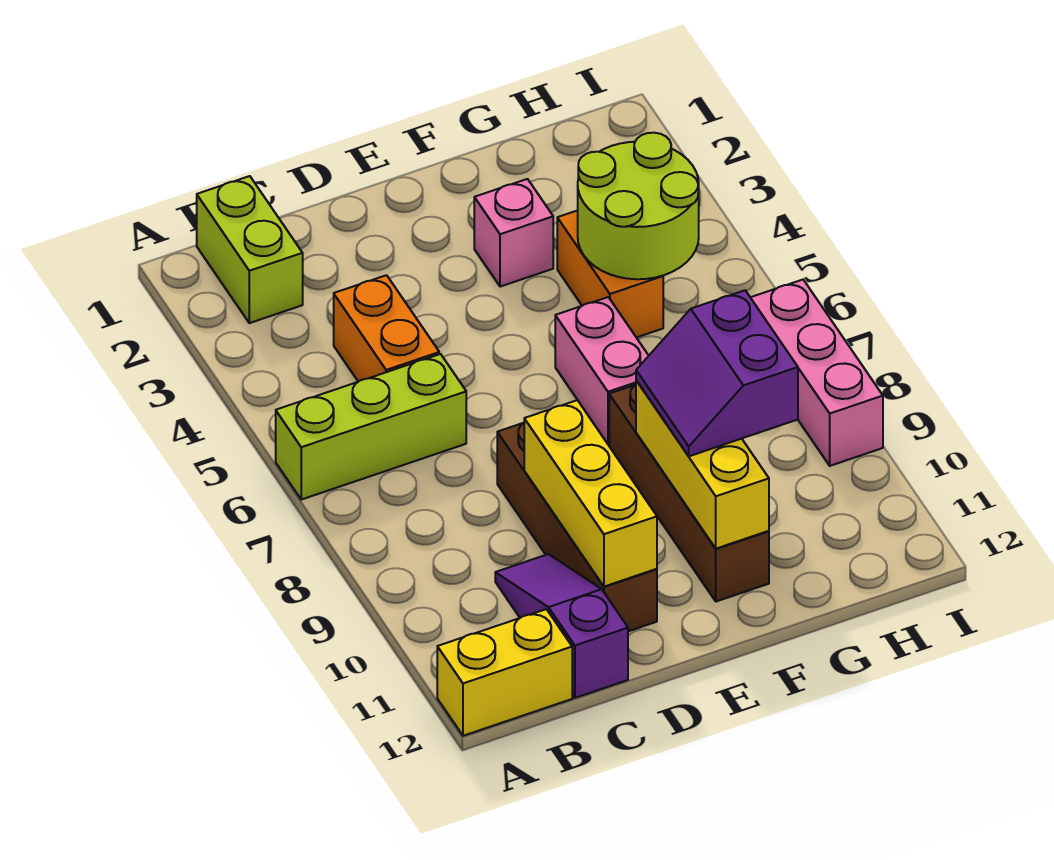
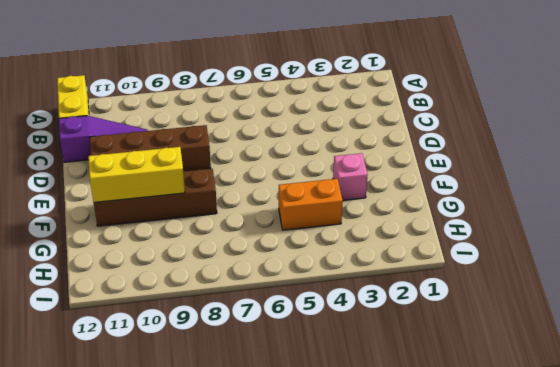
none -> lime 1x3 brick [276,354,466,500]
none -> lime 1x2 brick [197,176,303,323]
none -> orange 1x2 brick [334,275,439,382]

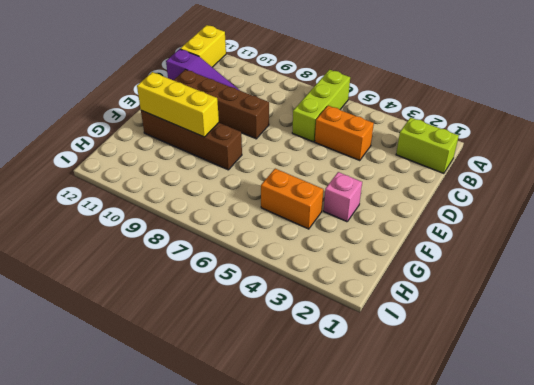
none -> pink 1x2 brick [555,297,649,444]
none -> pink 1x3 brick [750,280,883,466]
none -> yellow 1x3 brick [524,400,657,587]

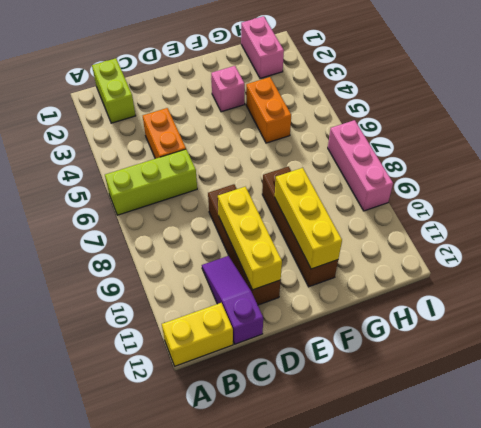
pink 1x2 brick [241,16,284,78] -> pink 1x2 brick moved to [555,297,649,444]
none -> lime 2x2 round brick [578,133,699,279]
none -> purple 2x2 slope [636,290,798,456]

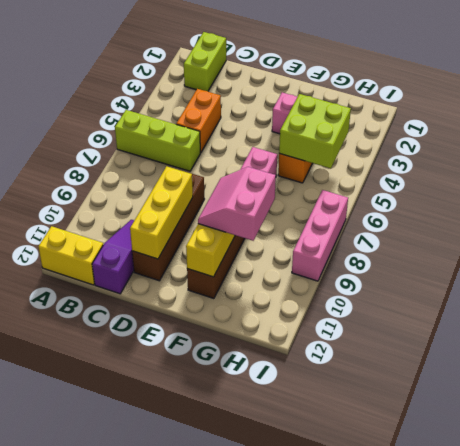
pink 2x2 slope [198,167,276,241] -> purple 2x2 slope [636,290,798,456]
lime 2x2 brick [279,94,351,168] -> lime 2x2 round brick [578,133,699,279]

